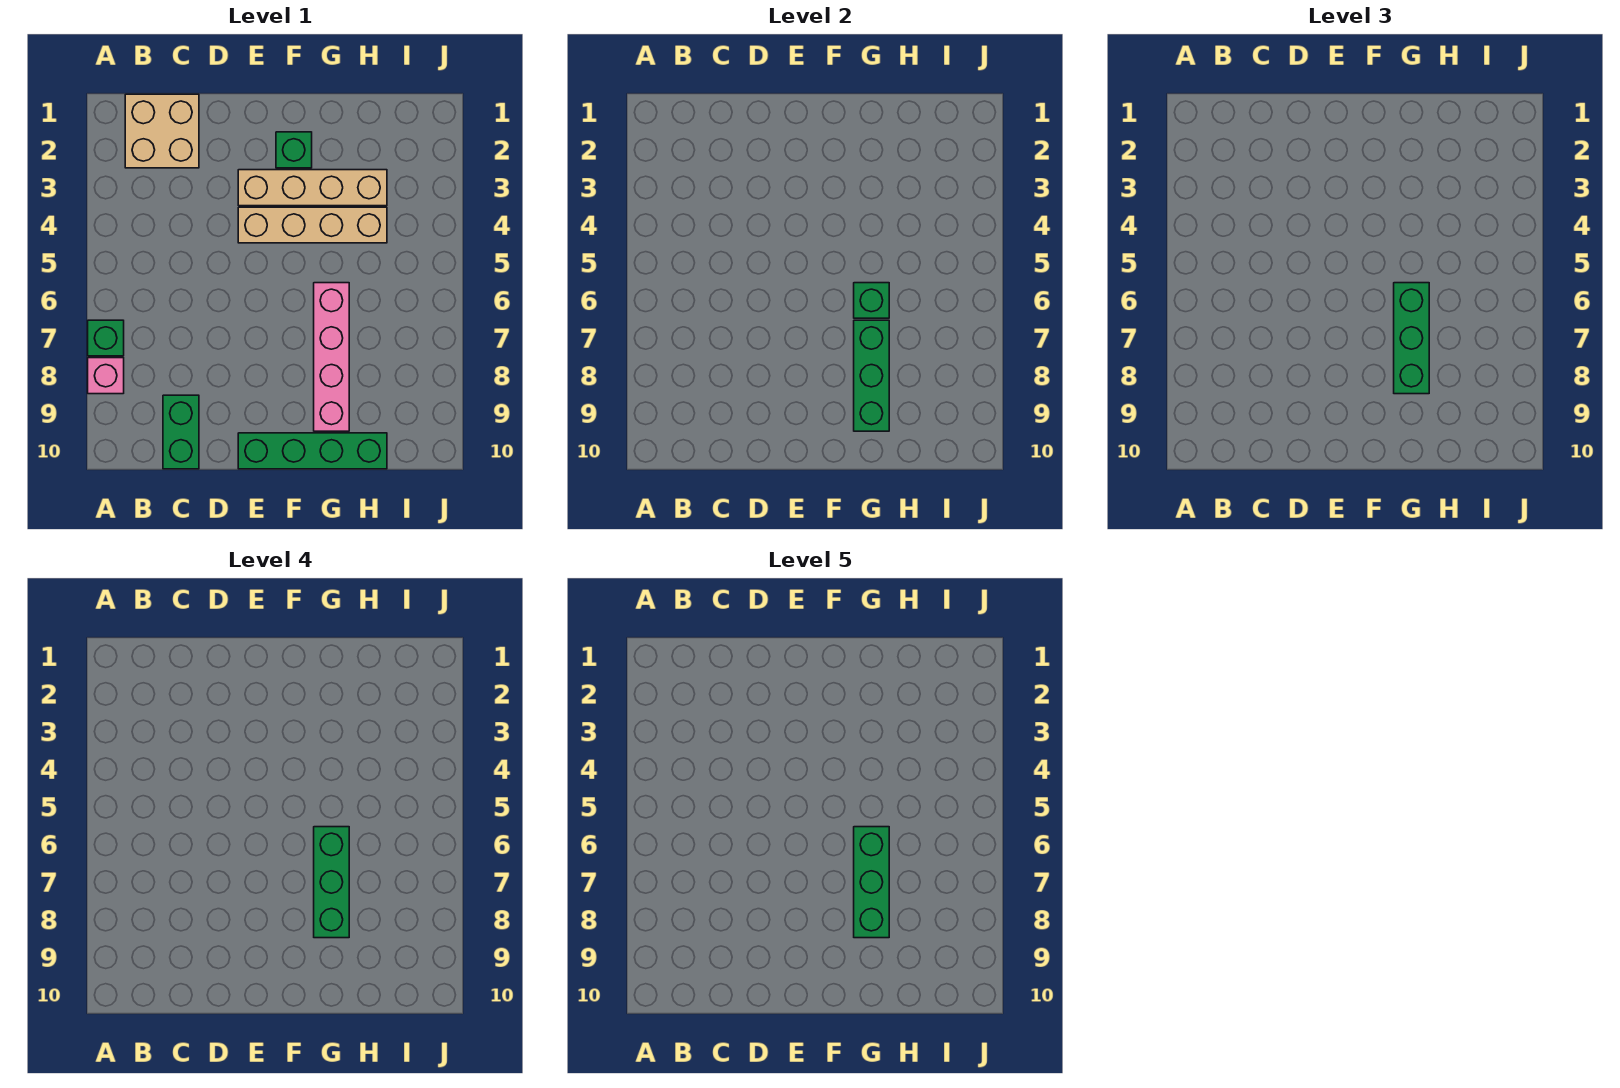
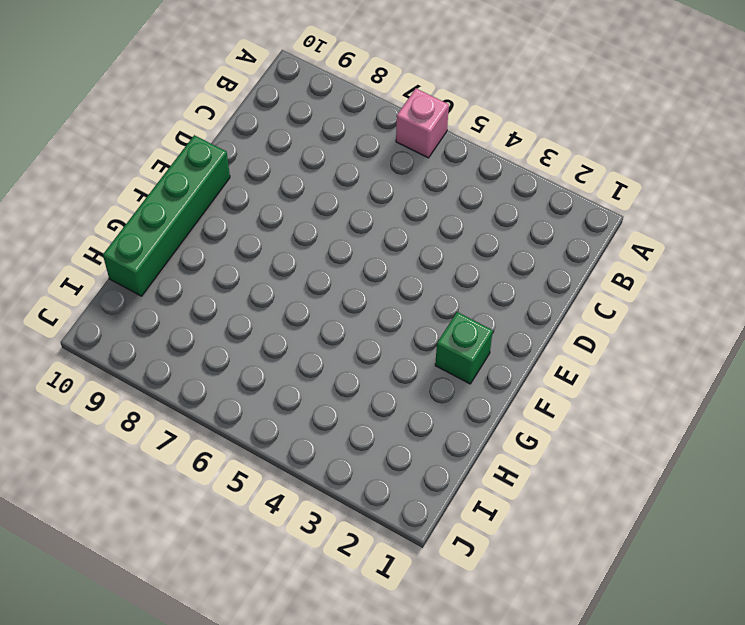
pink 1x1 brick [396,89,449,158] -> pink 1x1 brick moved to [88,358,124,394]
none -> green 1x1 brick [88,320,124,356]
none -> tan 2x2 brick [125,94,199,168]
none -> green 1x2 brick [163,395,199,469]

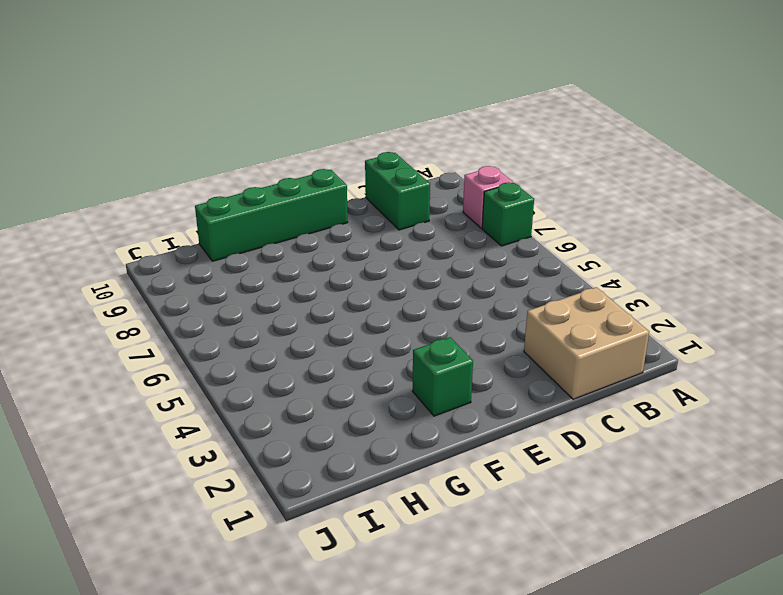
none -> tan 1x4 brick [238,170,387,206]
none -> tan 1x4 brick [238,207,387,243]
none -> pink 1x4 brick [314,283,349,431]

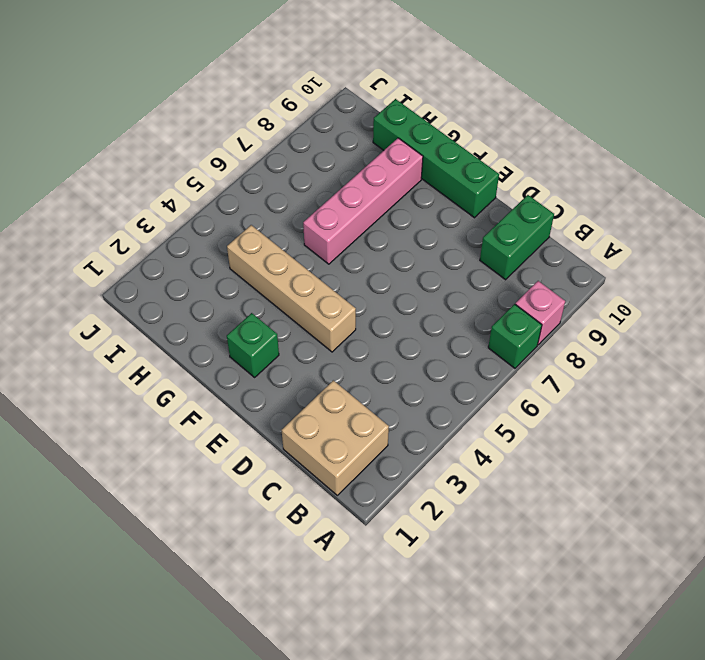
none -> tan 1x4 brick [238,170,387,206]
none -> green 1x1 brick [854,283,889,318]
none -> green 1x3 brick [854,320,889,431]

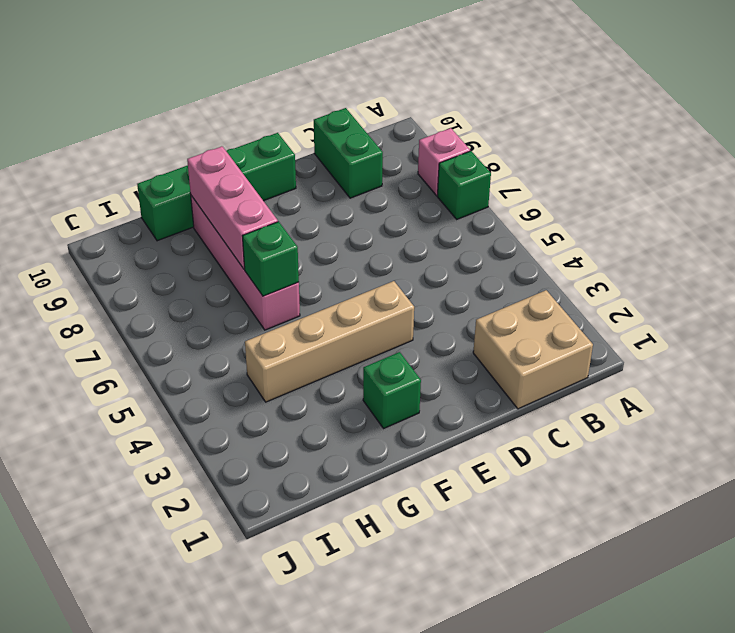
pink 1x3 brick [187,146,278,269] -> green 1x3 brick [854,320,889,431]
none -> tan 1x4 brick [238,170,387,206]
none -> green 1x3 brick [1394,283,1429,394]
none -> green 1x3 brick [314,827,349,938]

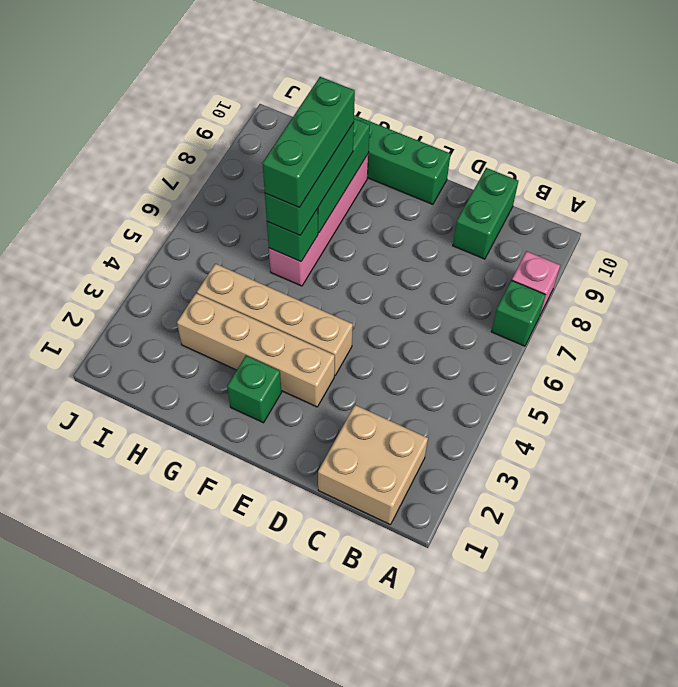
none -> green 1x3 brick [854,827,889,938]

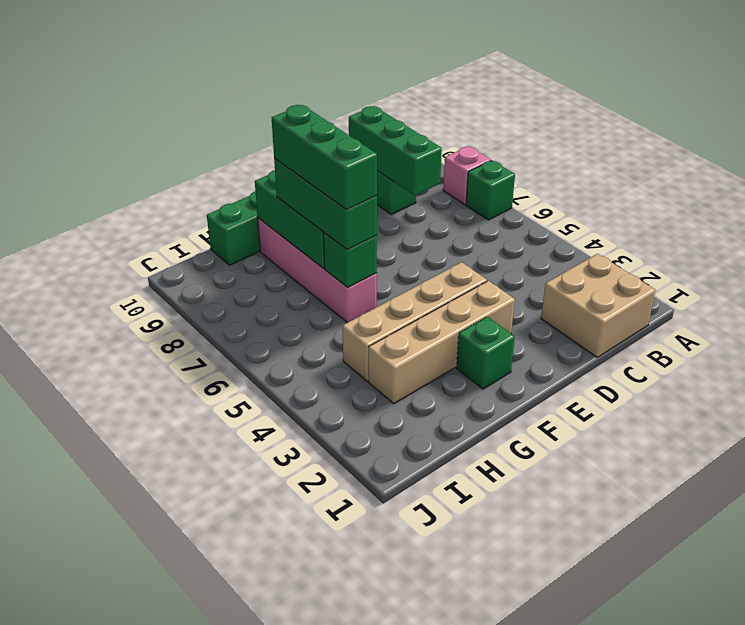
green 1x3 brick [349,106,442,195] -> green 1x3 brick moved to [854,827,889,938]

